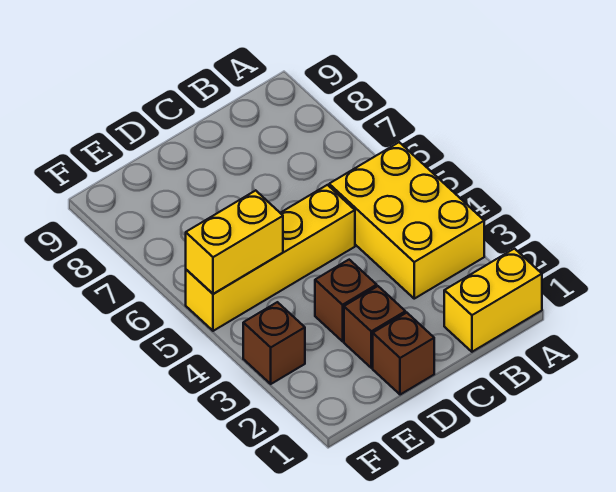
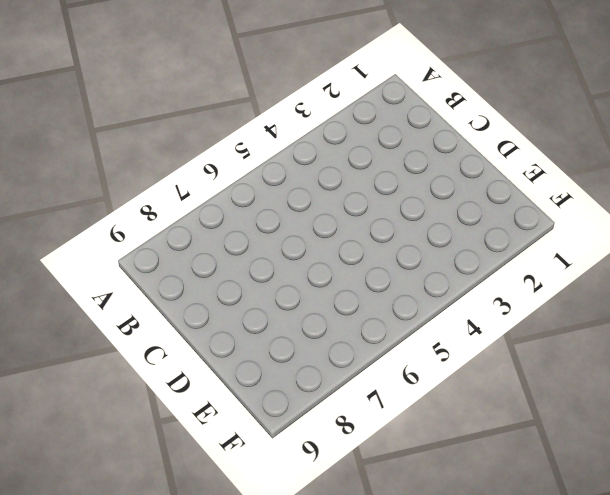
none -> yellow 1x2 brick [444,249,542,352]
none -> yellow 2x3 brick [329,142,484,299]

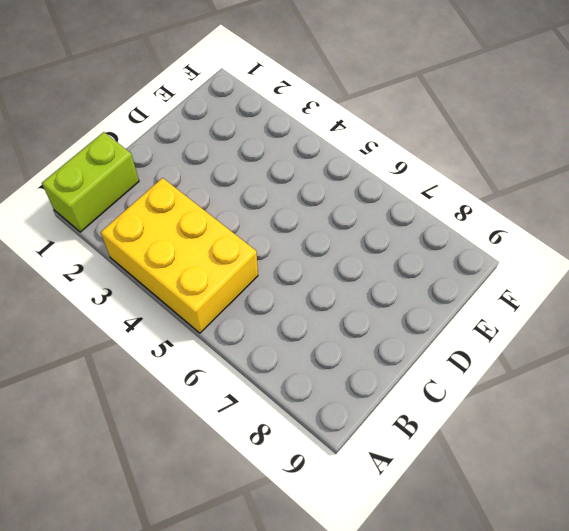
lime 1x2 brick [42,132,139,232] -> yellow 1x2 brick [444,249,542,352]
none -> yellow 1x4 brick [186,185,355,331]
none -> brown 1x1 brick [373,313,434,395]

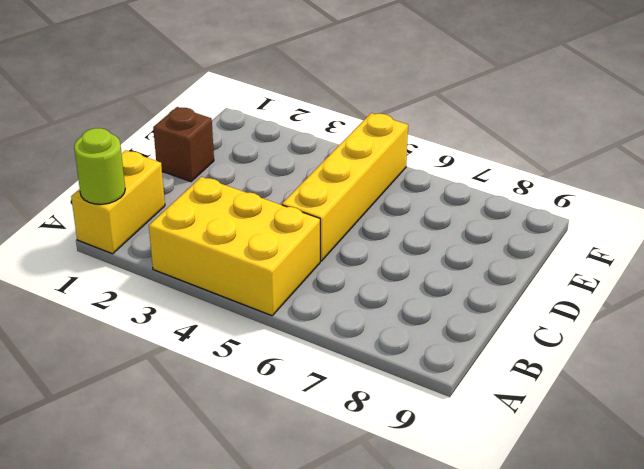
lime 1x1 round brick [74,128,125,204] -> none
none -> brown 1x1 brick [344,286,405,368]
none -> brown 1x1 brick [315,260,377,341]

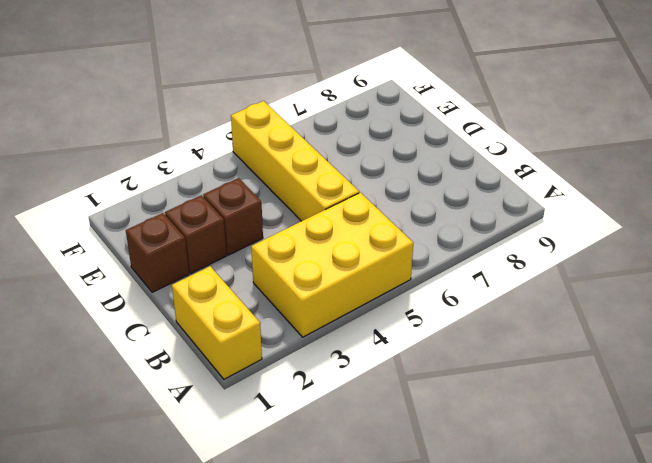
none -> brown 1x1 brick [243,302,305,384]
none -> yellow 1x2 brick [186,191,283,294]

